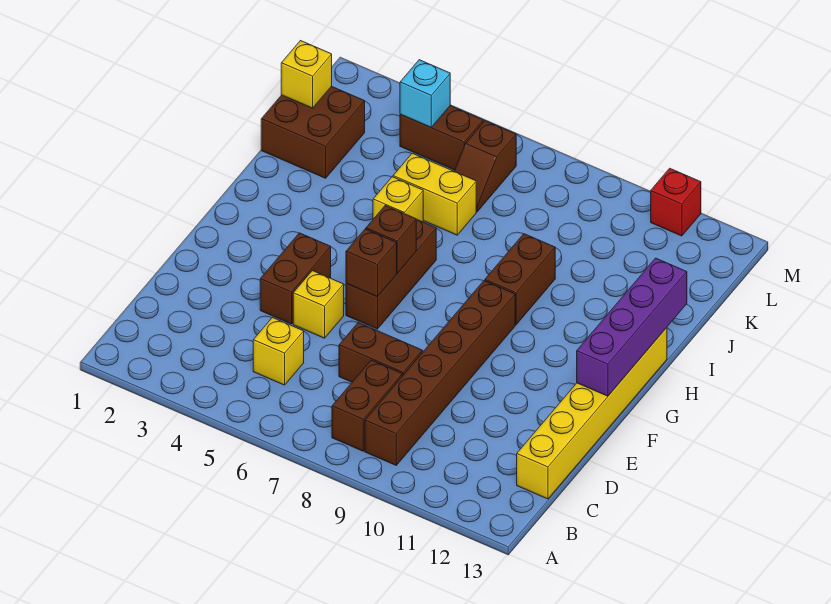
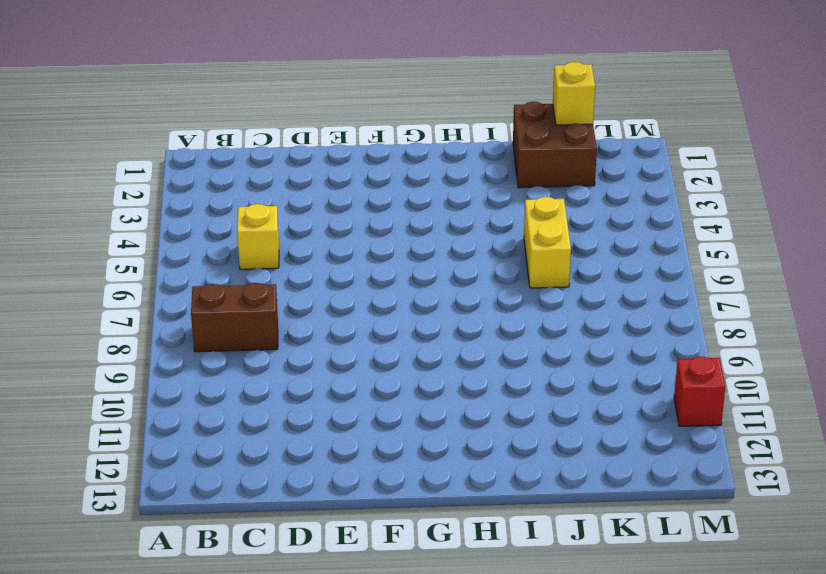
none -> brown 1x6 brick [365,281,515,465]
none -> yellow 1x6 brick [517,328,667,499]
none -> brown 1x2 brick [339,323,422,382]

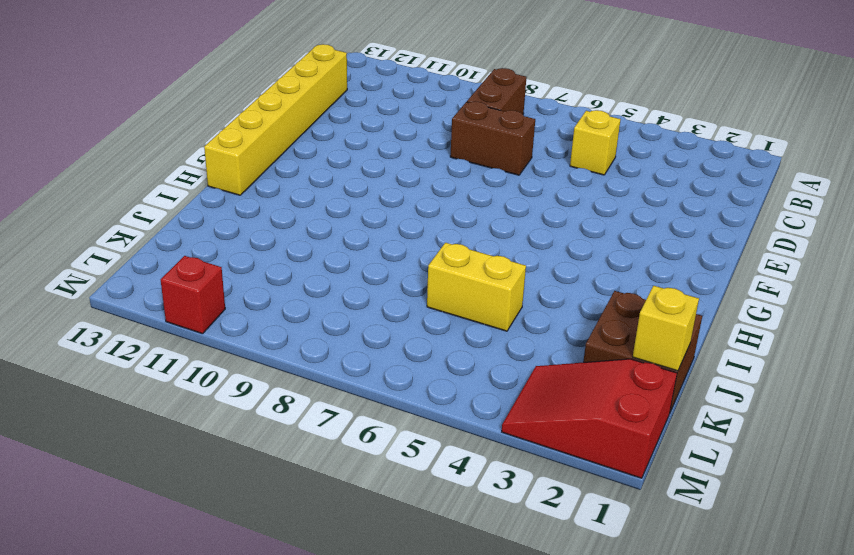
red 2x3 slope [502,359,677,478] -> none
none -> brown 1x6 brick [365,281,515,465]
none -> brown 1x2 brick [260,233,331,324]
none -> yellow 1x1 brick [293,271,344,338]

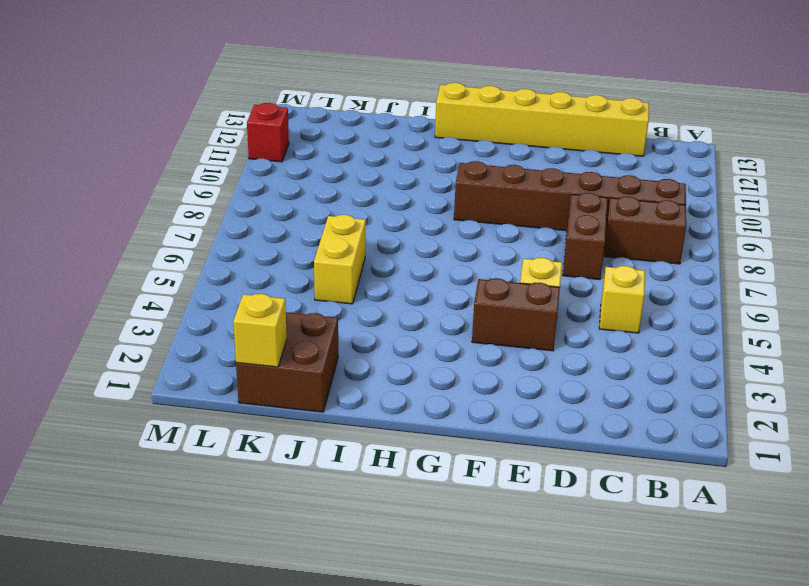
none -> brown 1x3 brick [346,219,436,329]
none -> brown 1x2 brick [485,234,555,325]
none -> yellow 1x1 brick [373,177,423,222]

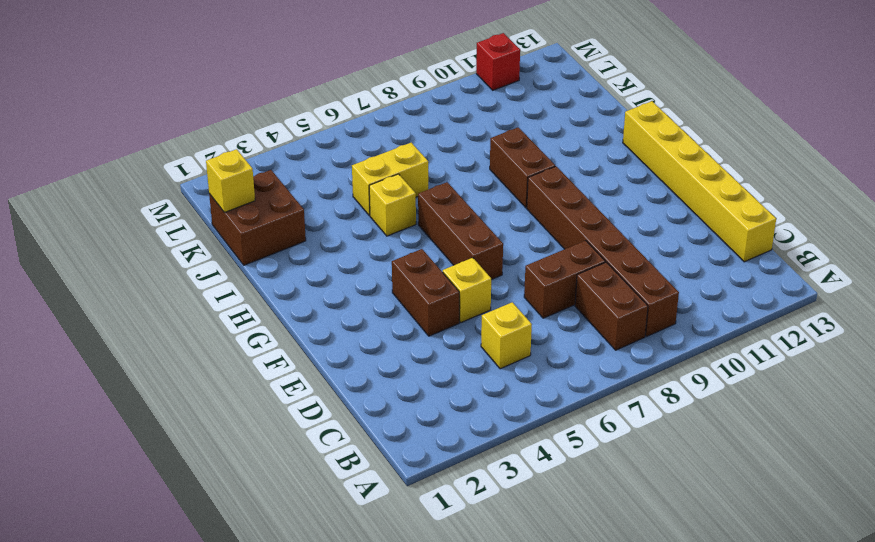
none -> brown 1x2 slope [454,121,516,212]
none -> brown 1x2 brick [400,106,483,170]
none -> brown 1x1 brick [346,229,397,297]

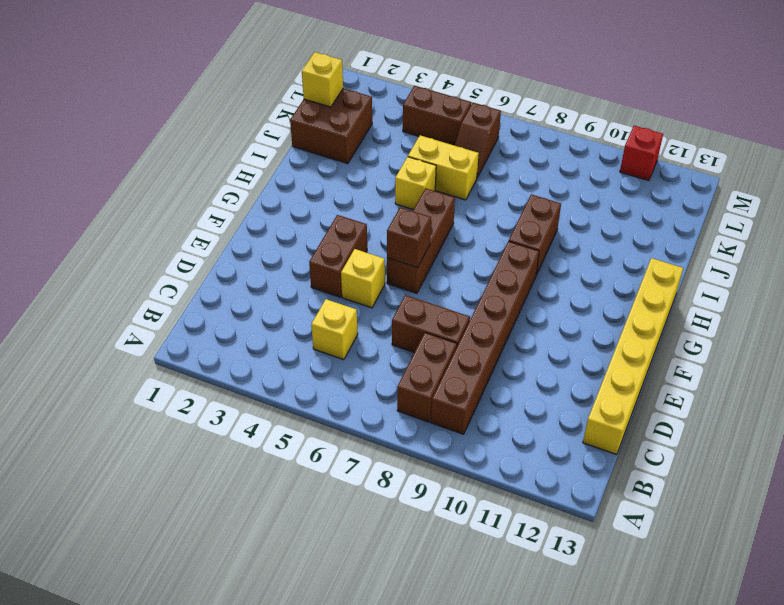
none -> purple 1x4 brick [577,258,687,396]
none -> brown 1x1 brick [366,206,416,273]
none -> cyan 1x1 brick [400,60,450,127]

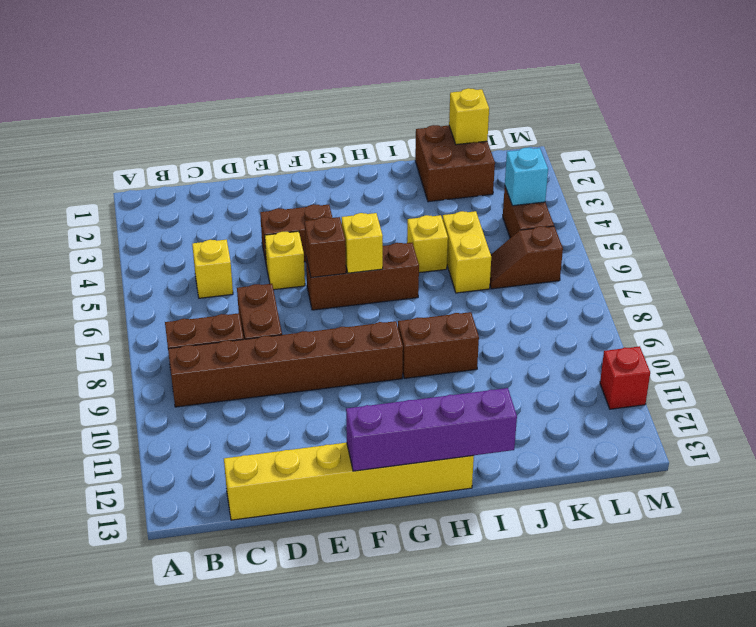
yellow 1x1 brick [341,213,383,273] -> brown 1x1 brick [366,206,416,273]

